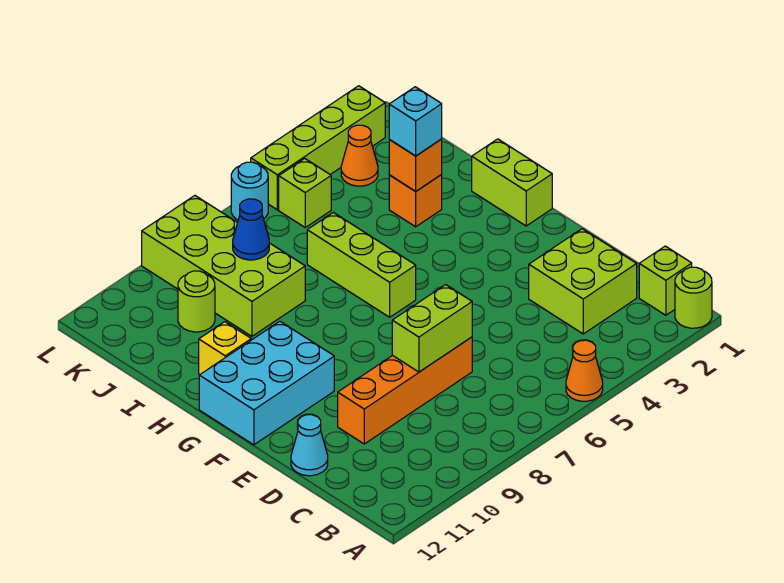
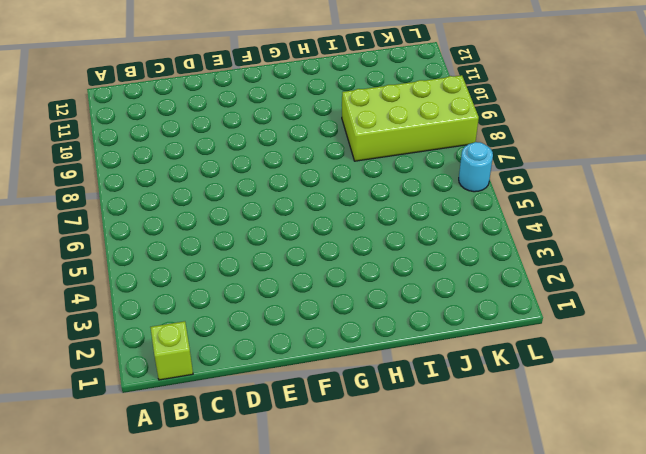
none -> lime 1x1 round brick [675,267,712,328]
none -> orange 1x1 cone [566,340,603,401]
none -> lime 2x2 brick [529,229,637,334]

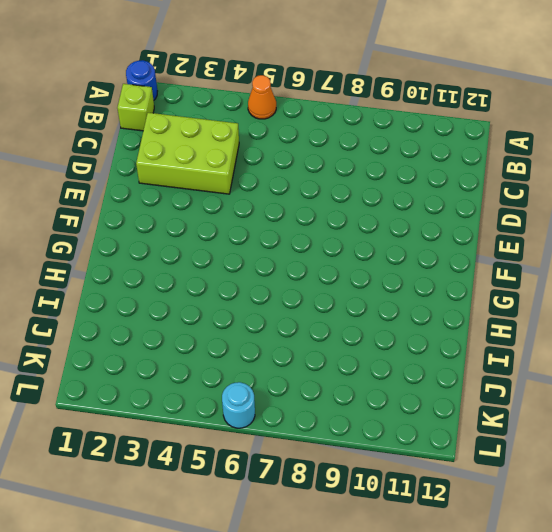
blue 1x1 round brick [126,60,157,100] -> lime 1x1 round brick [675,267,712,328]
lime 2x3 brick [136,113,239,194] -> lime 2x2 brick [529,229,637,334]
none -> orange 1x4 brick [338,337,472,444]
none -> cyan 1x1 cone [291,415,328,476]
none -> cyan 2x3 brick [199,321,334,445]

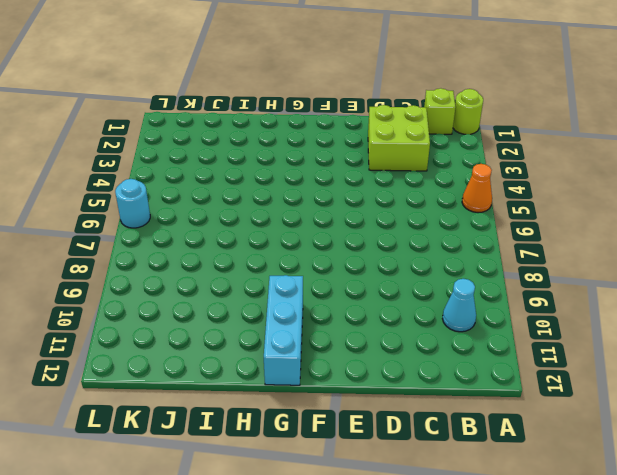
cyan 1x1 cone [442,279,476,332] -> cyan 1x1 cone moved to [291,415,328,476]
cyan 1x3 brick [264,275,303,385] -> cyan 2x3 brick [199,321,334,445]
none -> orange 1x4 brick [338,337,472,444]
none -> lime 1x2 brick [472,139,552,226]
none -> lime 1x3 brick [307,212,416,317]

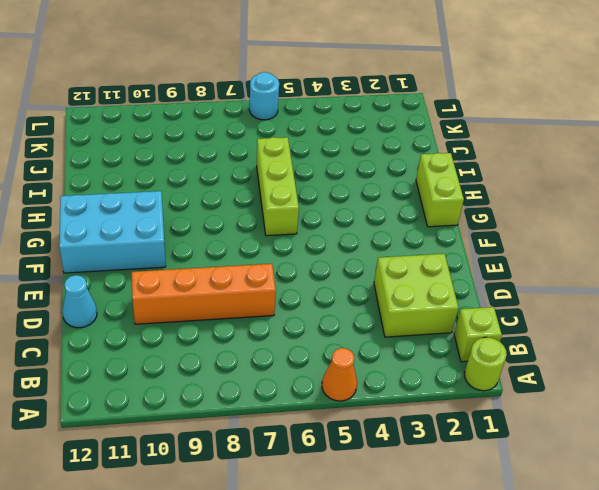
none -> yellow 1x1 brick [199,322,251,375]
none -> orange 1x1 brick [389,175,442,227]
none -> lime 2x4 brick [142,196,305,336]

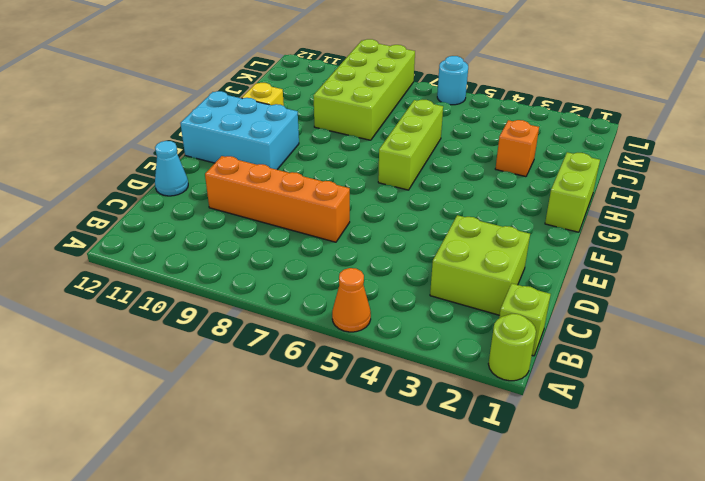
none -> lime 1x1 round brick [178,271,215,332]
none -> orange 1x1 cone [341,125,378,186]
none -> lime 1x1 brick [279,158,331,227]

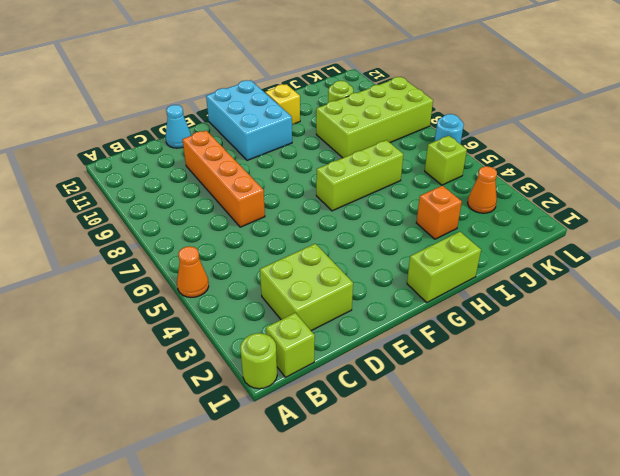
none -> lime 1x4 brick [251,86,385,210]
none -> lime 1x2 brick [392,285,472,372]
none -> orange 1x1 brick [389,139,442,191]

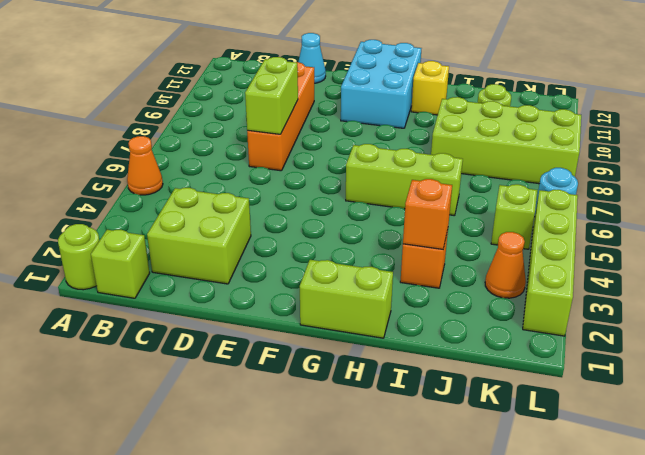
none -> blue 1x1 cone [233,199,269,260]
none -> cyan 1x1 brick [389,87,442,156]

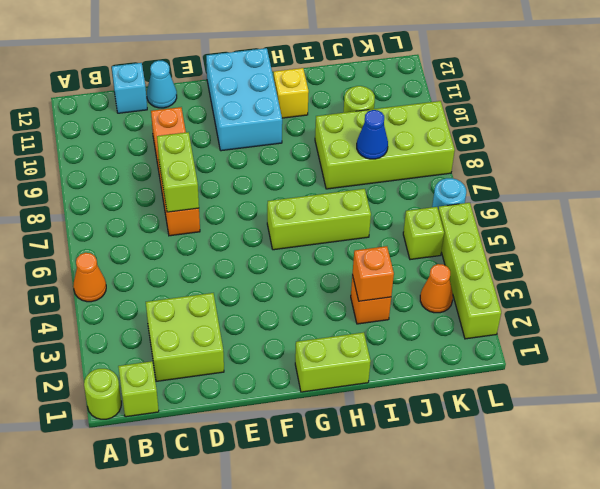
cyan 1x1 brick [112,63,147,113] -> cyan 1x1 brick moved to [389,87,442,156]

